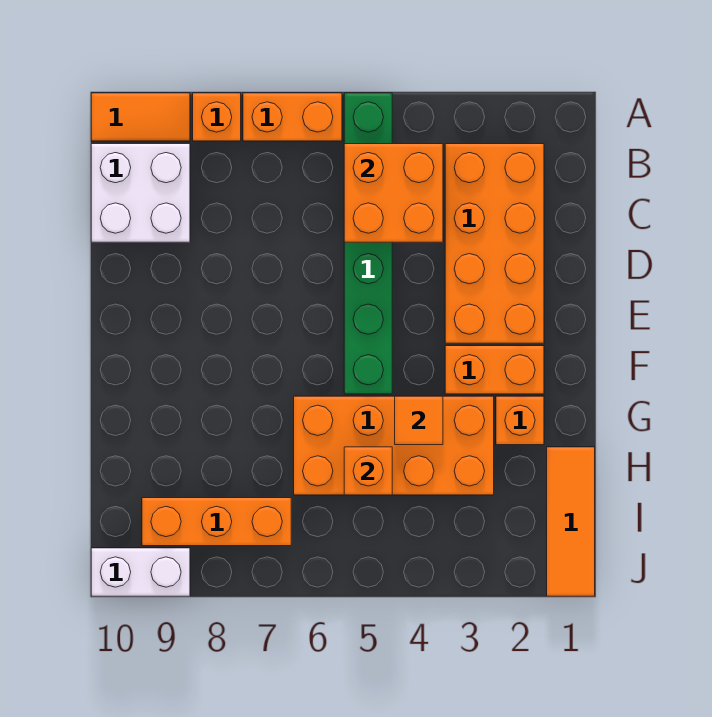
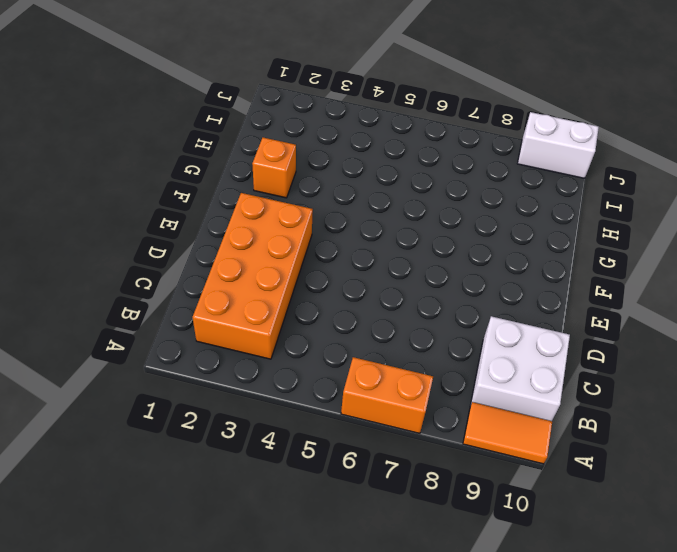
none -> green 1x6 brick [344,93,392,394]
none -> orange 1x1 brick [193,93,241,141]
none -> orange 1x2 brick [445,346,544,394]

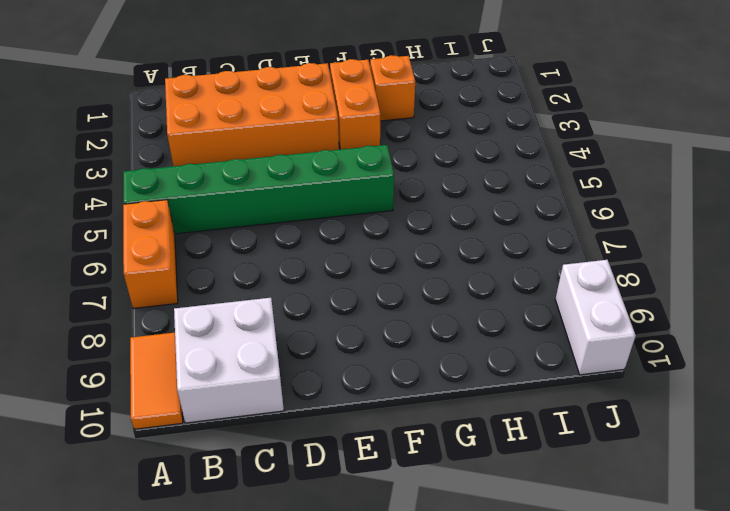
none -> orange 1x1 brick [193,93,241,141]
none -> orange 2x4 brick [294,396,494,495]
none -> orange 1x3 tile [547,447,595,596]

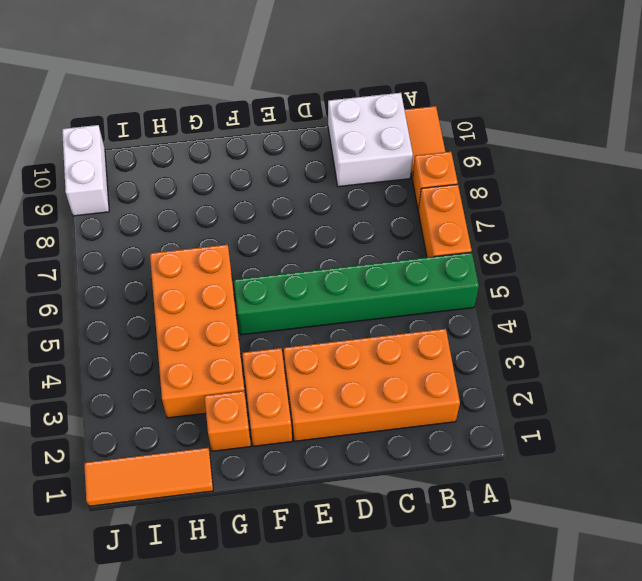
none -> orange 1x3 brick [142,498,291,546]
none -> orange 2x2 brick [344,144,443,242]
none -> orange 1x1 tile [395,396,443,445]

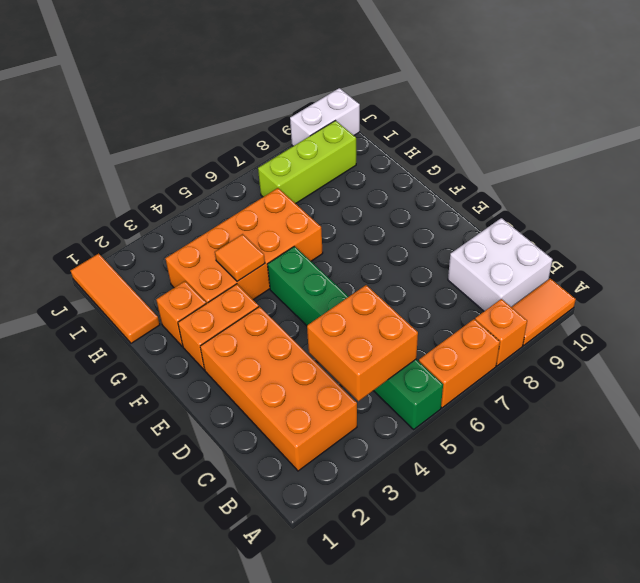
lime 1x3 brick [258,121,356,204] -> orange 1x3 brick [142,498,291,546]
none -> orange 1x1 brick [344,447,392,495]

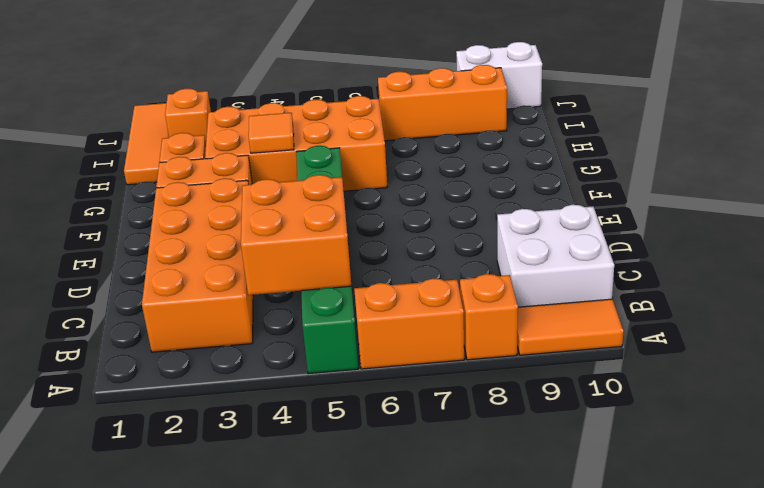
orange 1x1 brick [165,89,211,141] -> orange 1x1 brick moved to [344,447,392,495]

